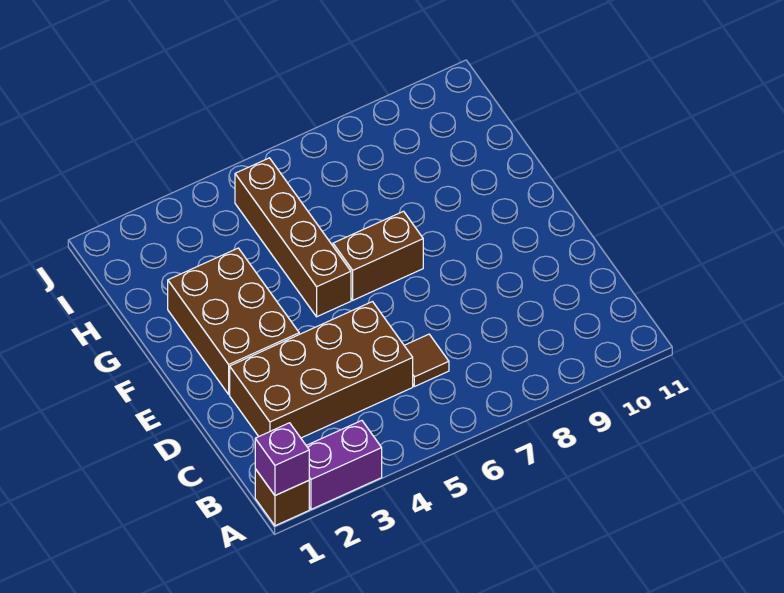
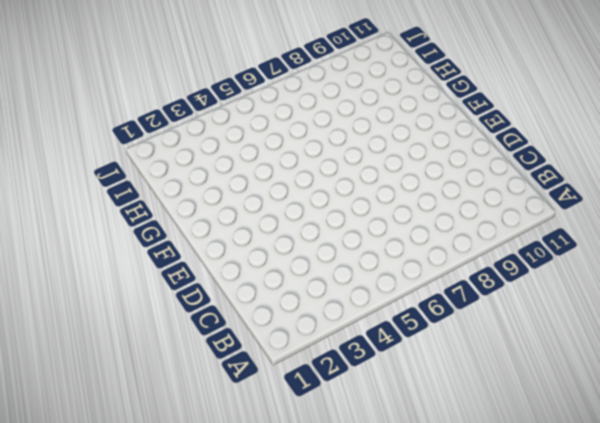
none -> brown 1x1 brick [255,469,309,526]
none -> purple 1x2 brick [306,421,382,509]

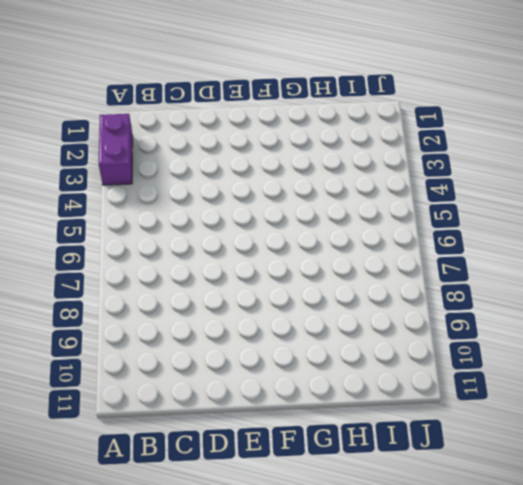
none -> brown 1x1 brick [255,469,309,526]
none -> brown 2x4 brick [230,302,413,438]

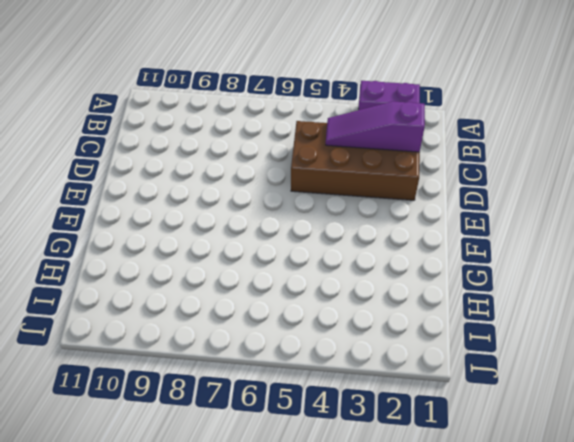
purple 1x3 slope [326,101,425,152] -> none
none -> brown 1x1 brick [255,469,309,526]
none -> brown 1x1 tile [404,334,449,387]

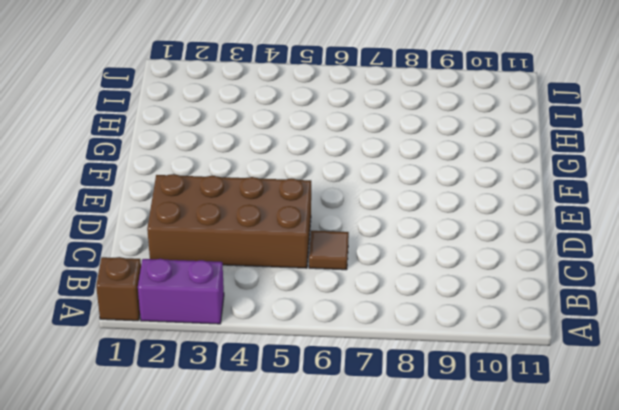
none -> brown 2x3 brick [168,248,299,394]
none -> brown 1x4 brick [235,158,351,317]

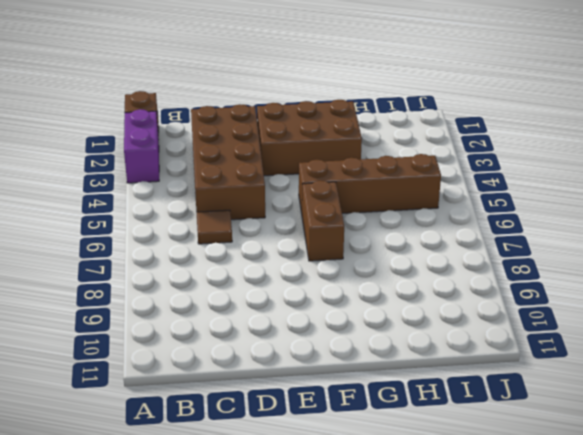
none -> purple 1x1 brick [255,423,309,495]

